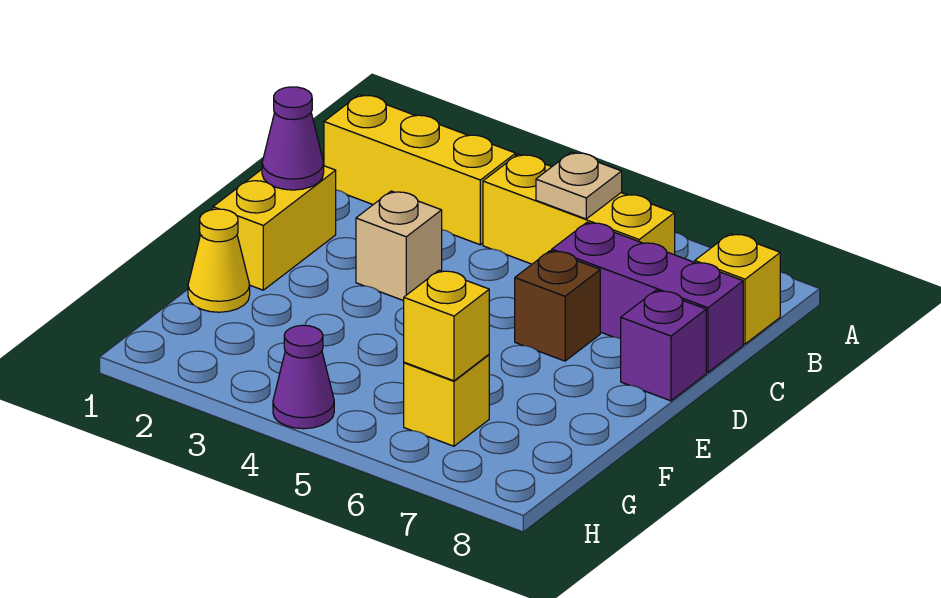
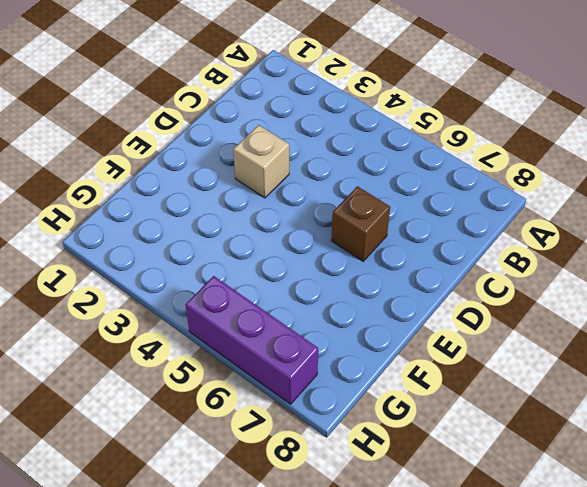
purple 1x3 brick [186,276,318,404] -> purple 1x3 brick moved to [552,222,743,372]
none -> yellow 1x3 brick [324,95,516,245]
none -> yellow 1x3 brick [483,154,675,264]
none -> yellow 1x1 brick [695,234,780,344]

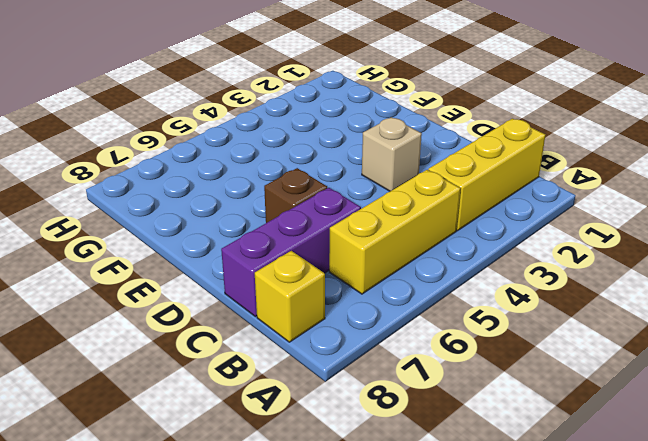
none -> yellow 1x2 brick [213,166,336,290]
none -> purple 1x1 brick [621,290,706,401]
none -> yellow 1x1 cone [188,209,250,312]

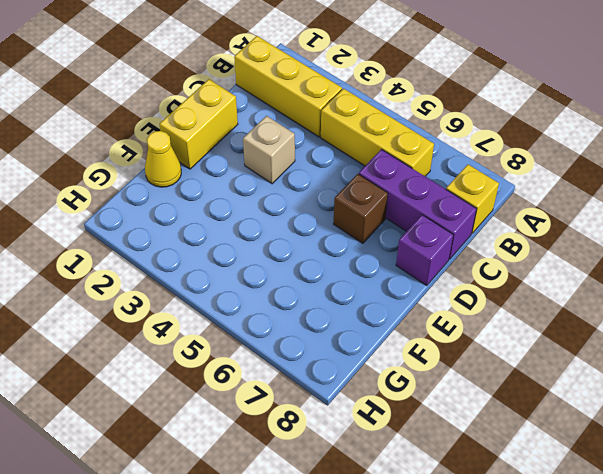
none -> yellow 1x1 brick [404,355,489,446]
none -> purple 1x1 cone [273,325,334,429]
none -> tan 1x1 plate [536,152,622,219]

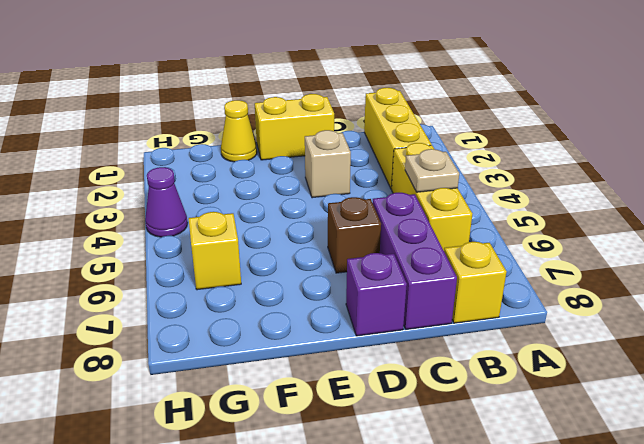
none -> purple 1x1 cone [262,87,324,190]
none -> yellow 1x1 brick [404,270,489,381]

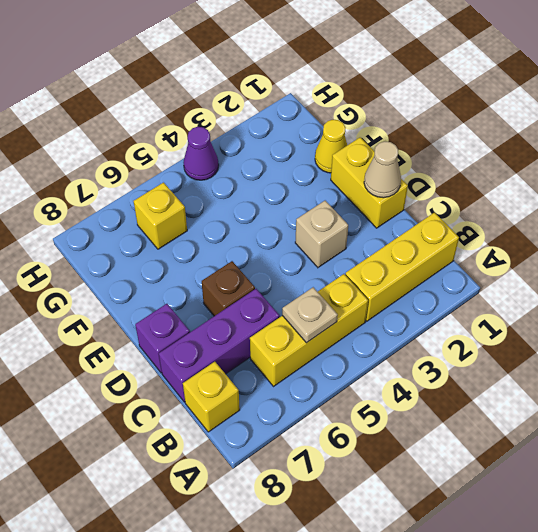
tan 1x1 cone [364,141,401,198] -> purple 1x1 cone [262,87,324,190]
none -> yellow 1x1 brick [404,270,489,381]

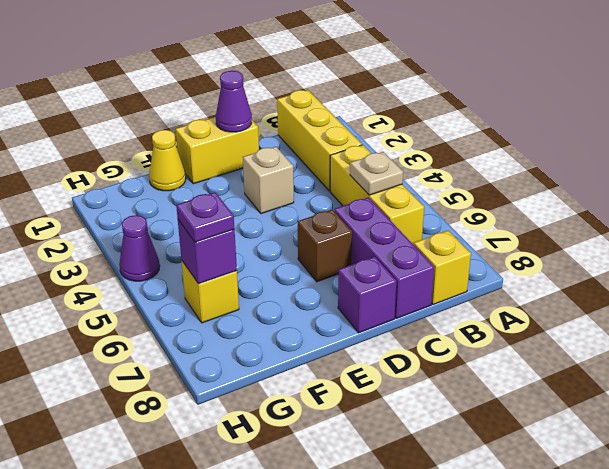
purple 1x1 brick [178,220,237,284] -> yellow 1x1 brick [404,270,489,381]
purple 1x1 plate [176,192,234,242] -> none

